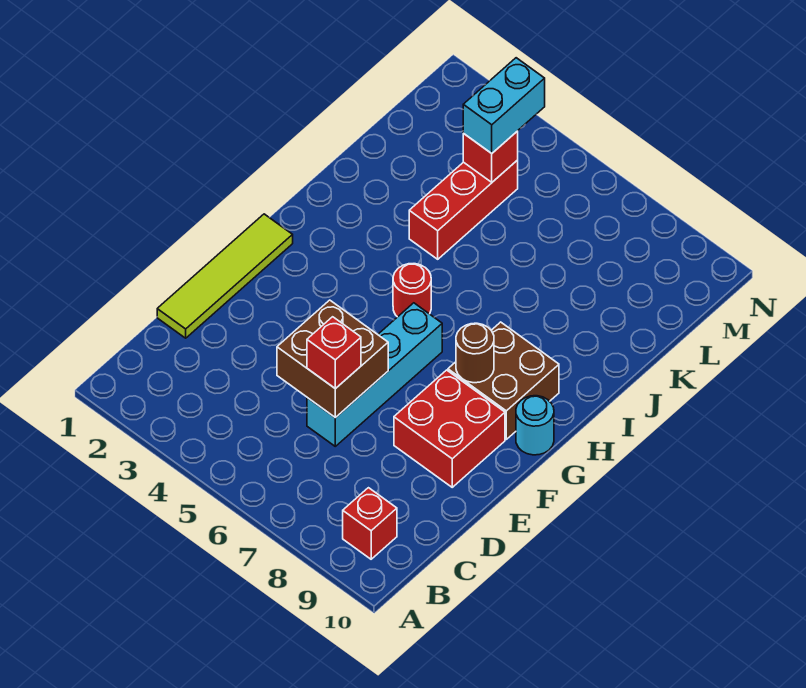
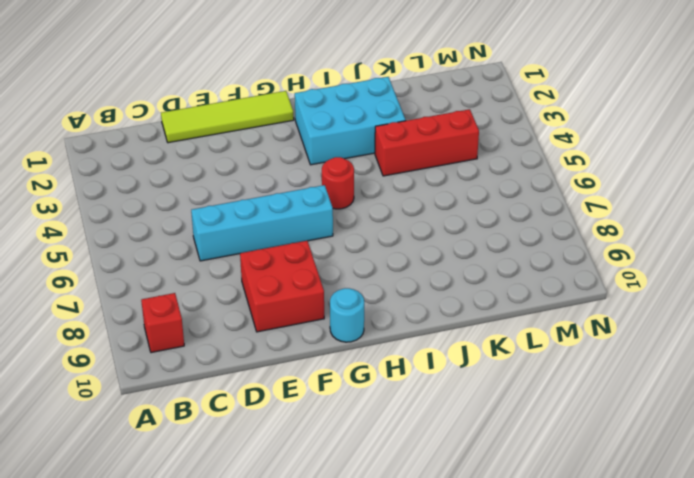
cyan 2x3 brick [295,77,406,165] -> none
none -> brown 2x2 brick [448,322,559,439]
none -> brown 2x2 brick [277,300,388,418]
none -> brown 1x1 round brick [456,323,494,383]

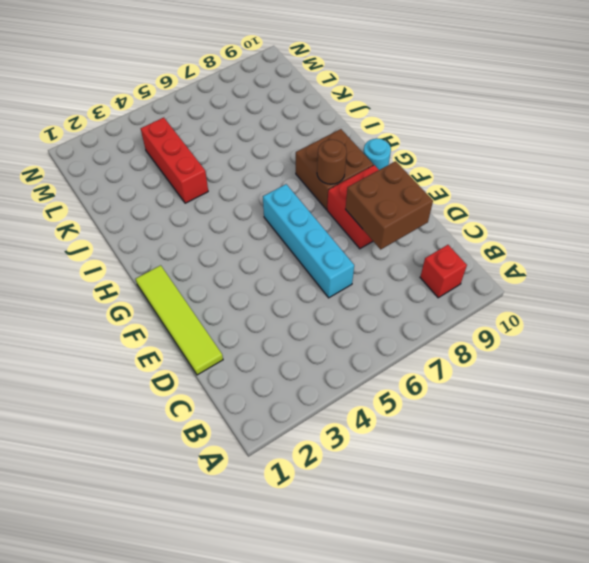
brown 2x2 brick [346,161,433,249] -> brown 2x2 brick moved to [277,300,388,418]
none -> red 1x1 round brick [393,264,431,317]
none -> red 1x1 brick [463,131,518,182]
none -> red 1x1 brick [307,317,361,389]

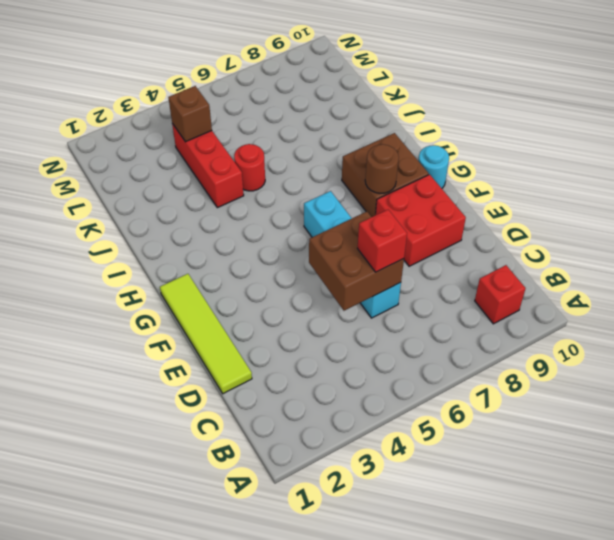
red 1x1 round brick [234,144,265,191] -> red 1x1 round brick moved to [393,264,431,317]
brown 1x1 brick [168,86,212,142] -> red 1x1 brick [463,131,518,182]
none -> cyan 1x2 brick [463,58,545,153]

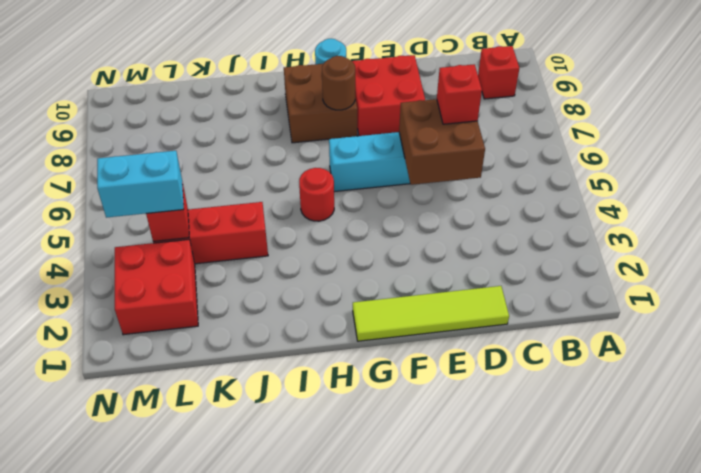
red 2x2 brick [115,239,198,335] -> none

